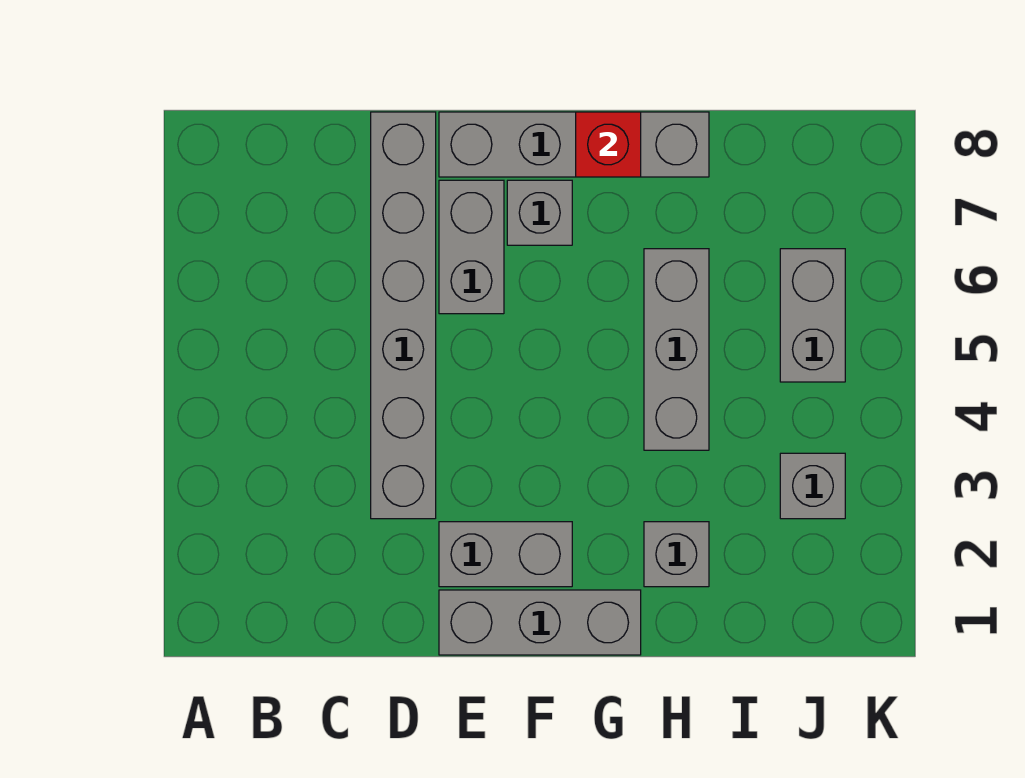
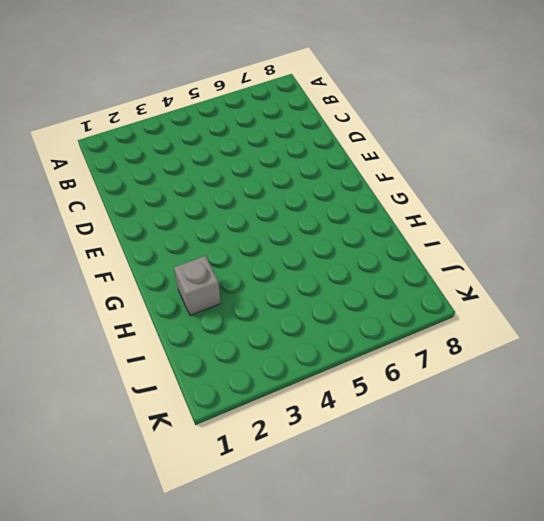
none -> grey 1x6 brick [371,112,436,519]
none -> grey 1x3 brick [439,590,641,655]

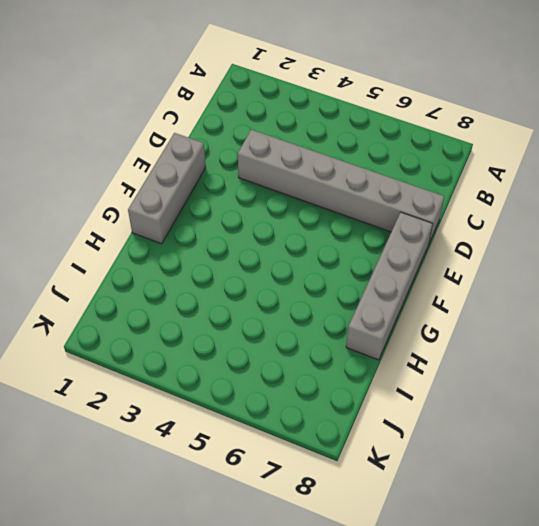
none -> grey 1x2 brick [439,522,572,587]
none -> grey 1x2 brick [439,180,504,314]

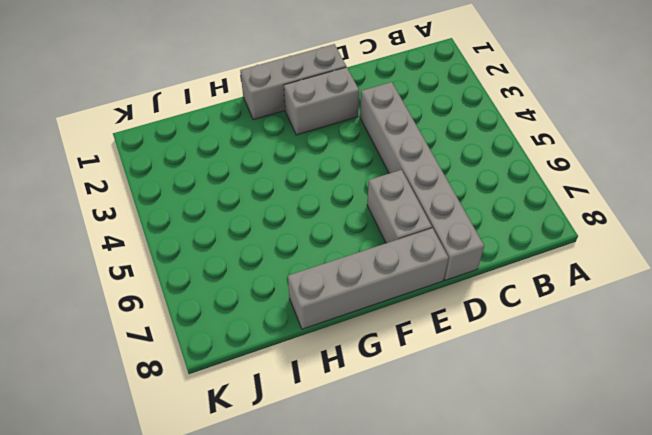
none -> grey 1x1 brick [507,180,572,245]
none -> grey 1x1 brick [644,522,709,587]

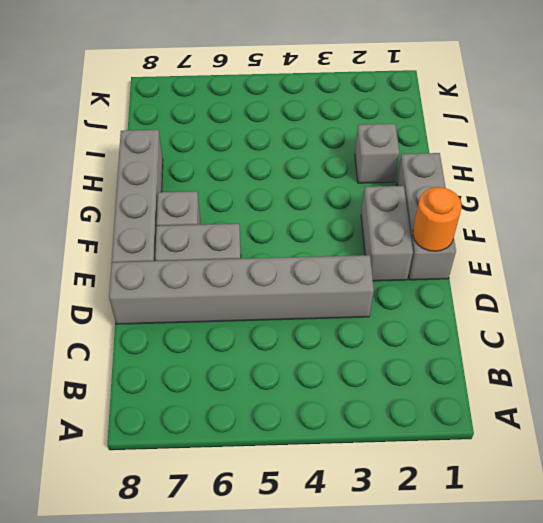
orange 1x1 round brick [413,187,462,251] -> none
none -> grey 1x3 brick [644,249,709,450]
none -> grey 1x1 brick [780,453,845,519]

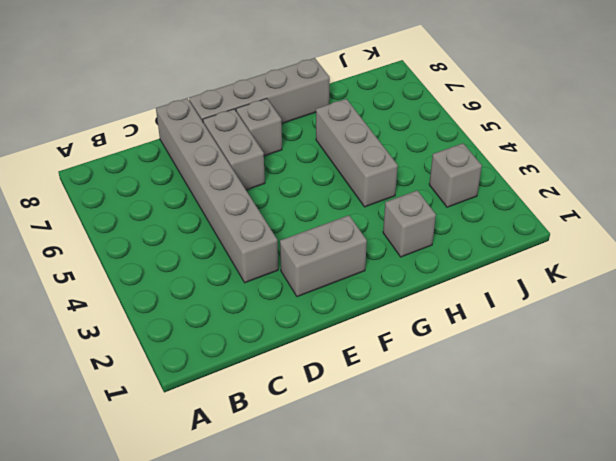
none -> grey 1x3 brick [439,590,641,655]
none -> grey 1x2 brick [780,249,845,382]

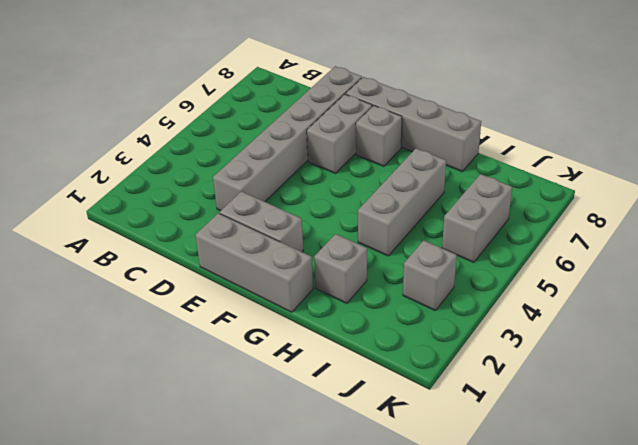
none -> red 1x1 brick [576,112,641,177]

